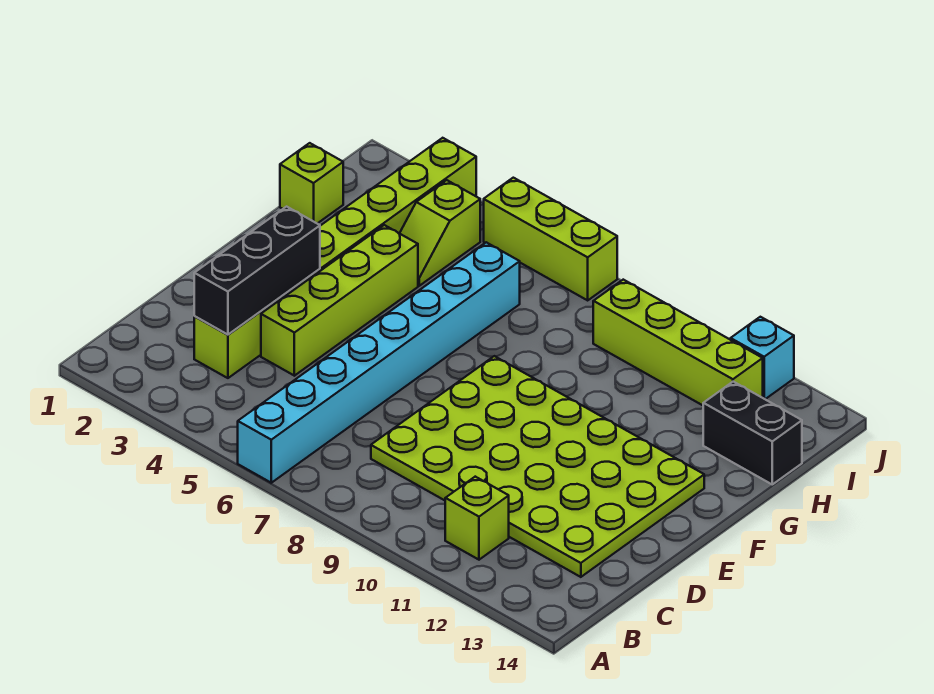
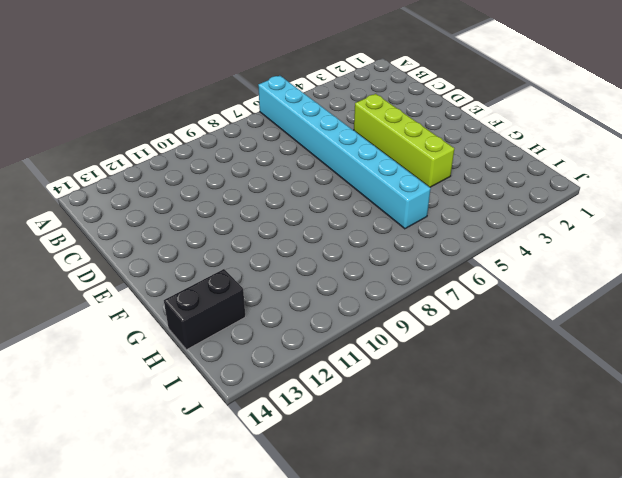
none -> lime 1x1 brick [445,477,509,560]
none -> lime 1x8 brick [194,138,476,378]
none -> lime 4x6 plate [371,356,704,577]

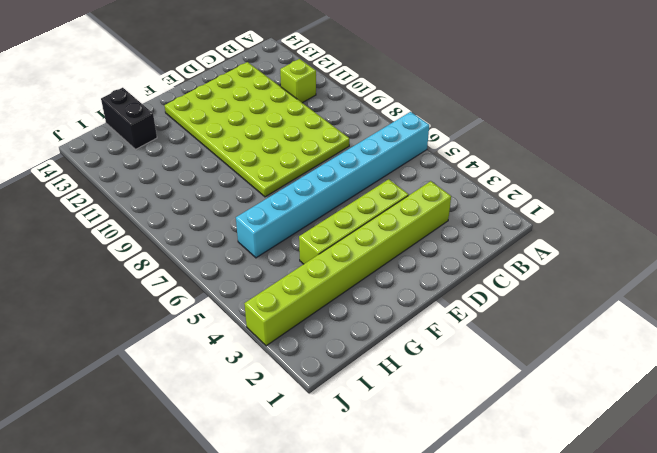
none -> lime 1x1 brick [280,143,343,224]
none -> lime 1x2 slope [400,180,480,286]
none -> lime 1x4 brick [593,280,763,405]

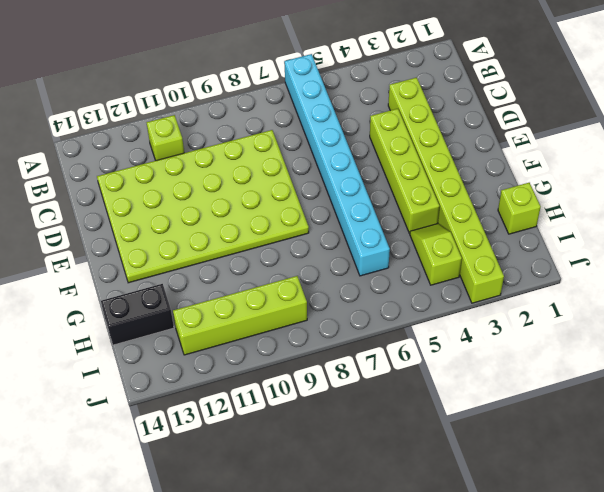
none -> lime 1x3 brick [484,178,617,300]
none -> cyan 1x1 brick [731,317,794,399]
none -> black 1x3 brick [194,207,320,335]

